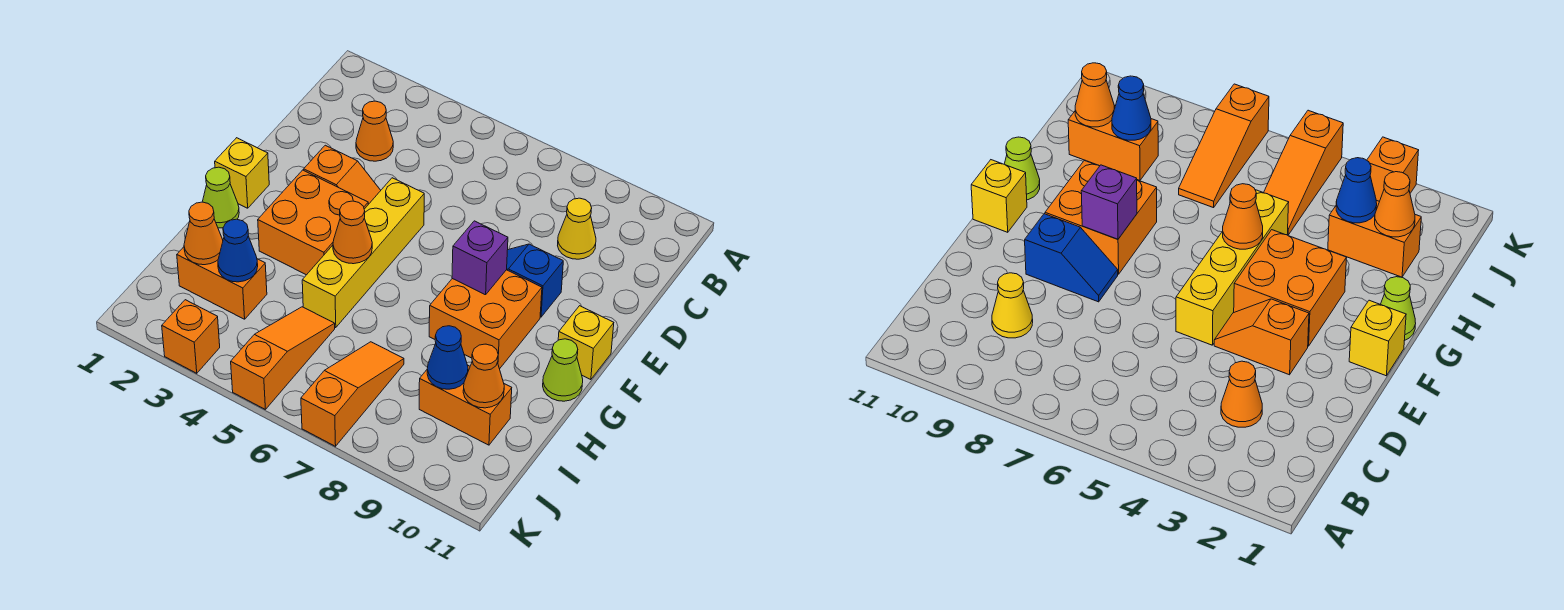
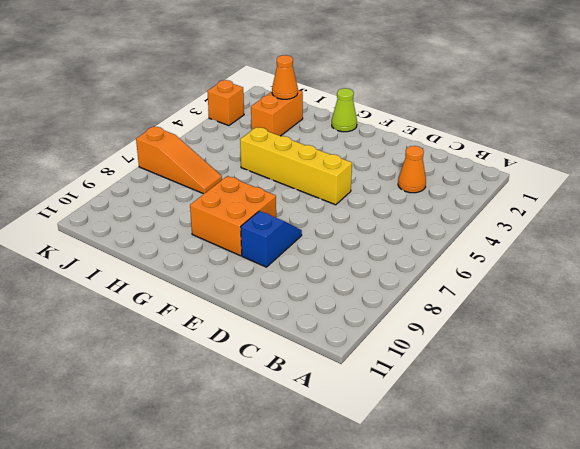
none -> yellow 1x1 cone [558,198,596,259]
none -> orange 1x2 slope [304,145,381,204]
none -> yellow 1x1 brick [215,138,269,208]

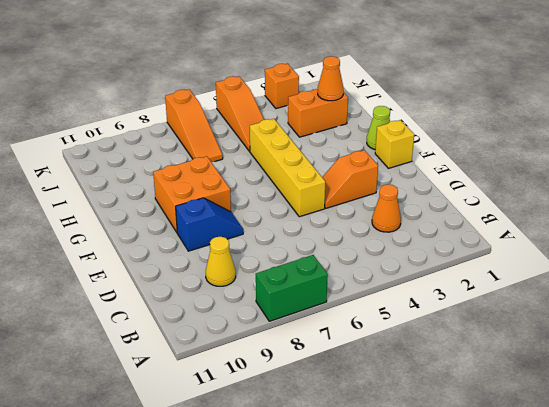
green 1x2 brick [256,255,328,321] -> none
none -> orange 2x2 brick [258,170,368,275]
none -> yellow 1x1 brick [558,306,614,380]
none -> lime 1x1 cone [543,339,583,401]

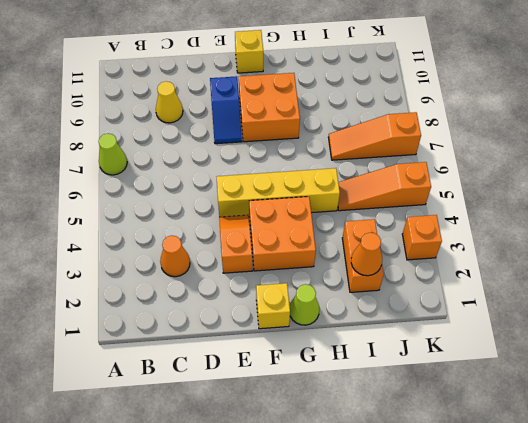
lime 1x1 cone [99,133,127,175] -> lime 1x1 cone moved to [543,339,583,401]
none -> orange 1x2 brick [419,365,512,445]
none -> purple 1x1 brick [452,221,508,295]
none -> orange 1x1 cone [333,201,372,264]

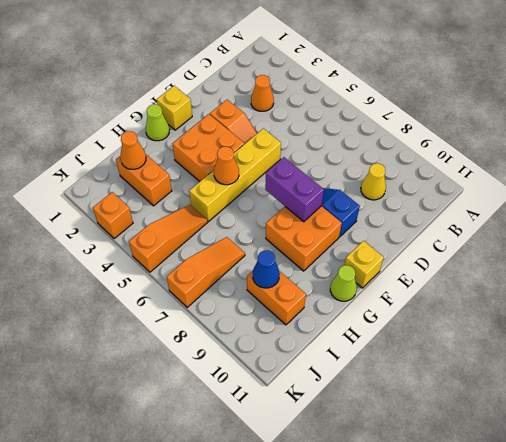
purple 1x2 brick [265,157,324,222] -> purple 1x1 brick [452,221,508,295]
none -> blue 1x1 cone [218,219,258,282]
none -> orange 1x1 cone [463,344,504,408]

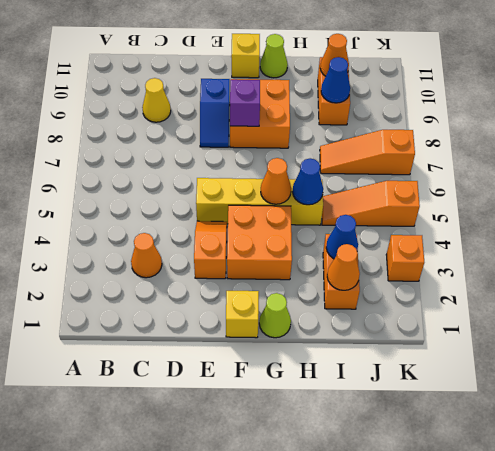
blue 1x1 cone [293,158,323,205] -> none

